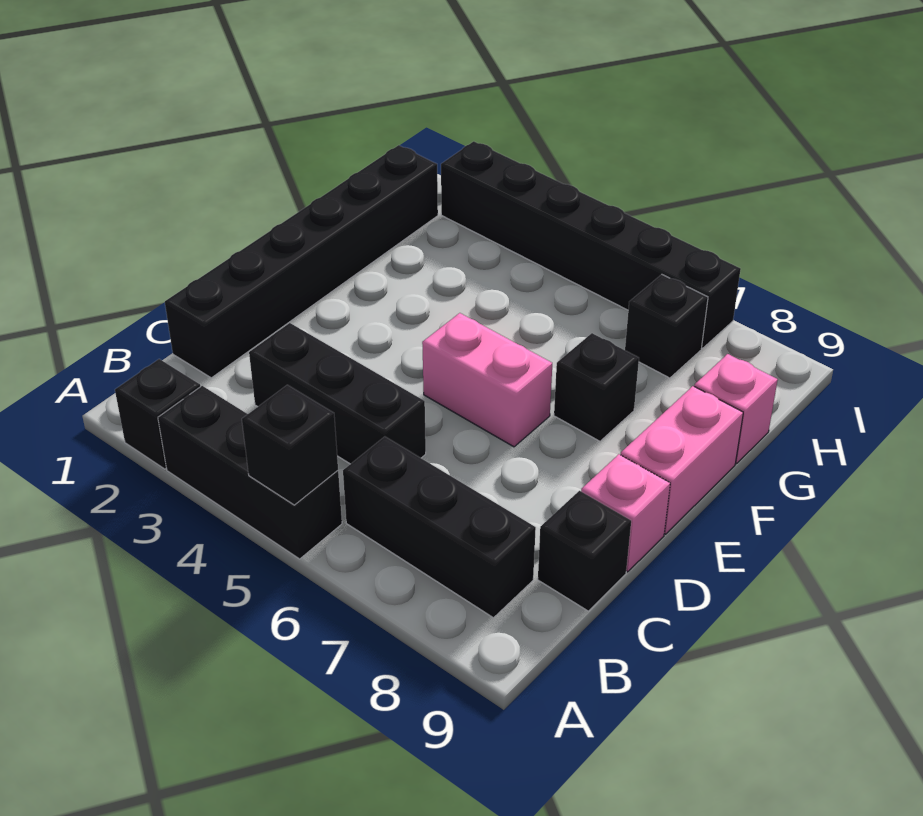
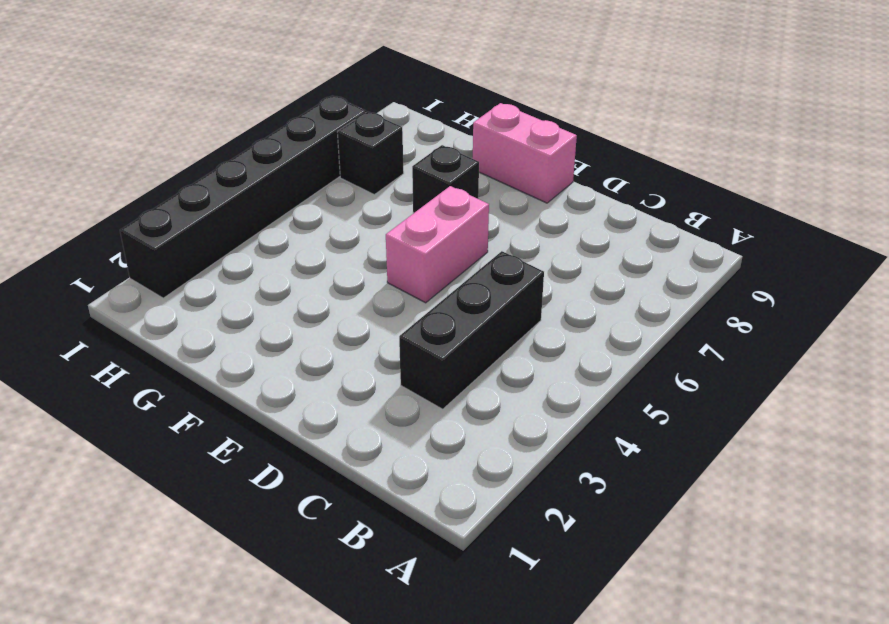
none -> black 1x1 brick [115,359,200,469]
none -> black 1x3 brick [158,386,342,559]
none -> black 1x3 brick [343,437,536,618]

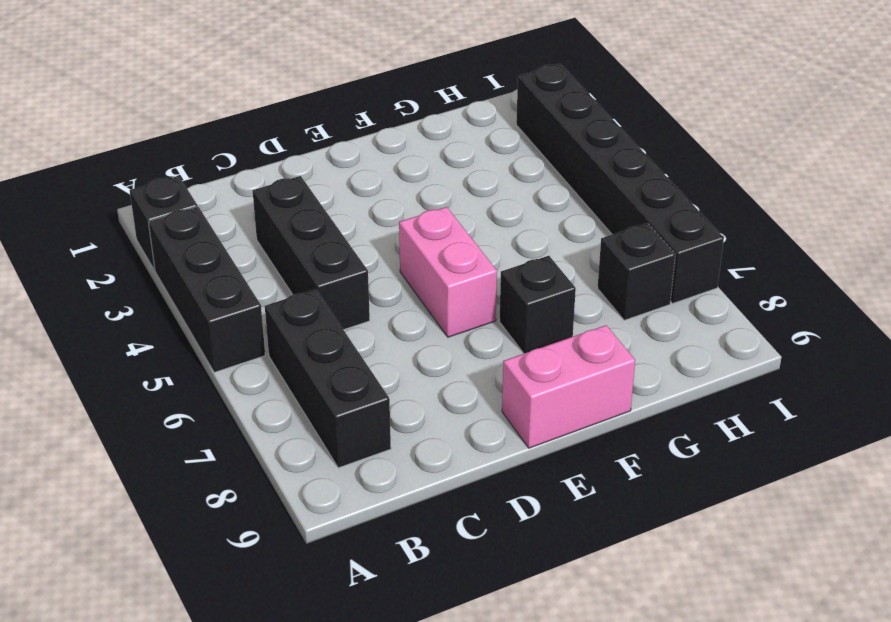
none -> black 1x6 brick [165,145,438,378]
none -> black 1x1 brick [538,491,631,611]
none -> pink 1x1 brick [581,454,670,572]

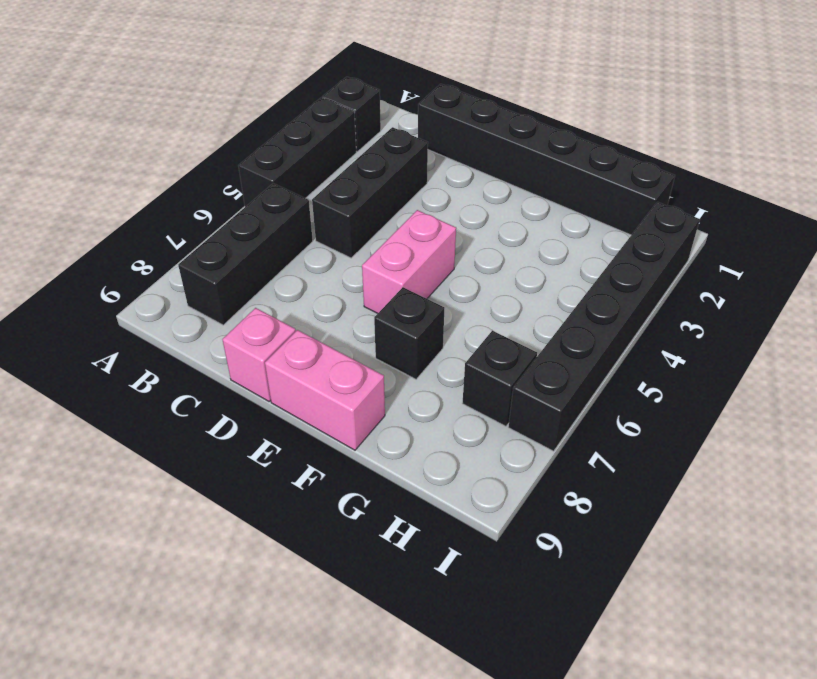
none -> black 1x1 brick [538,491,631,611]
none -> pink 1x1 brick [694,354,778,464]
none -> black 1x1 brick [242,385,338,505]

